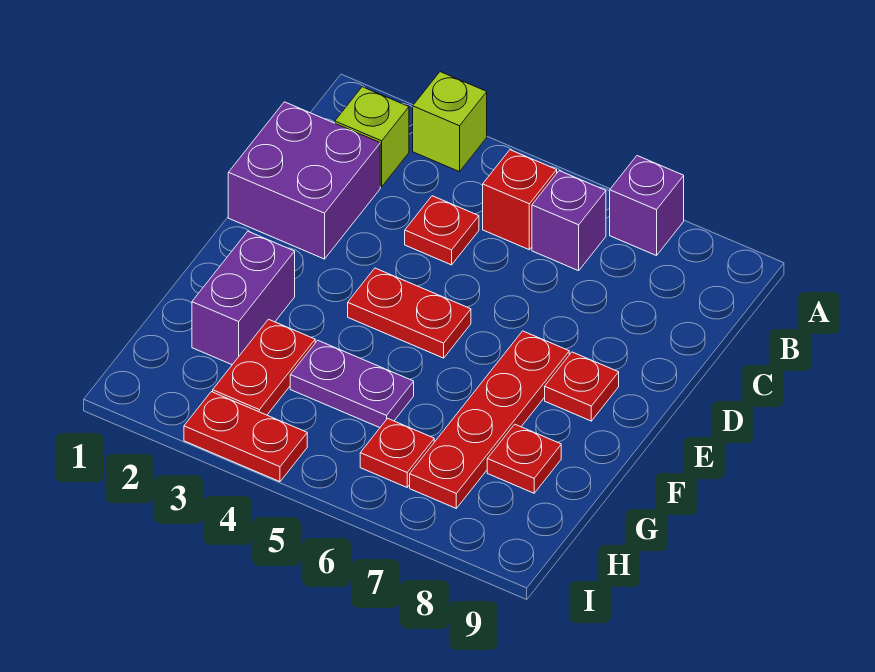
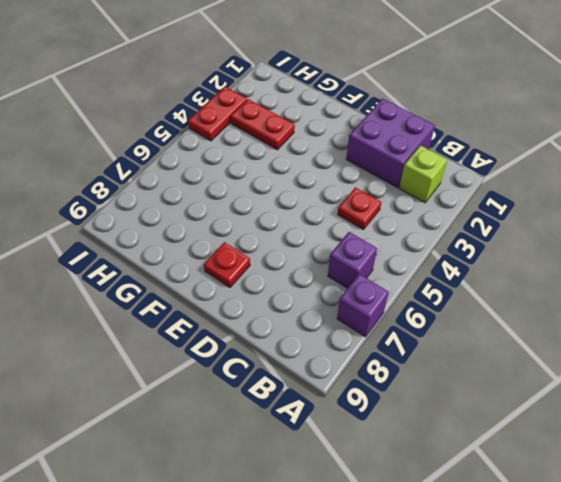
none -> lime 1x1 brick [413,72,487,172]
none -> red 1x1 brick [483,150,557,250]
none -> red 1x2 plate [348,268,471,358]

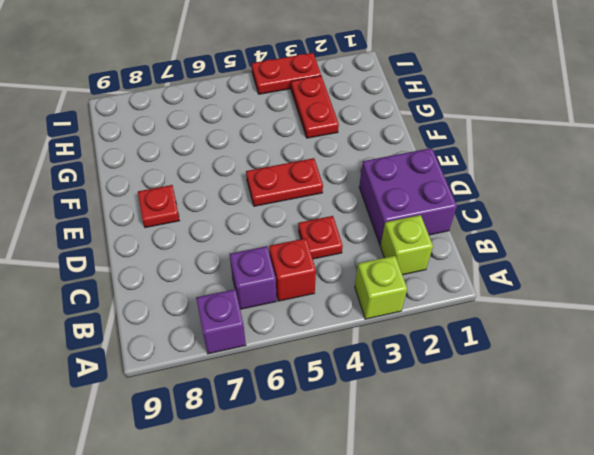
none -> red 1x4 plate [410,331,569,508]
none -> purple 1x2 brick [192,231,295,365]
none -> purple 1x2 plate [290,340,414,428]

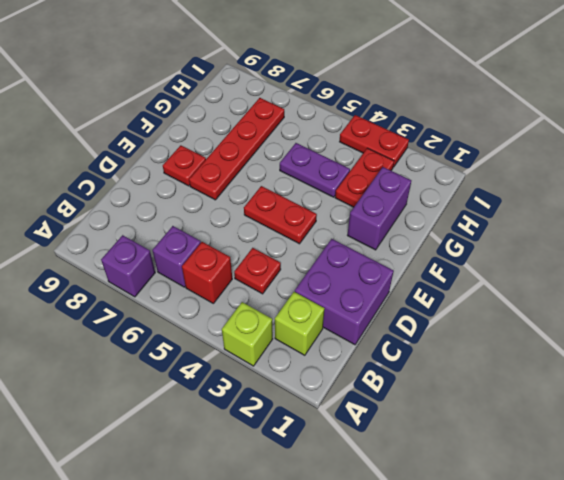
none -> red 1x1 plate [487,424,561,493]
none -> red 1x1 plate [360,418,434,487]

